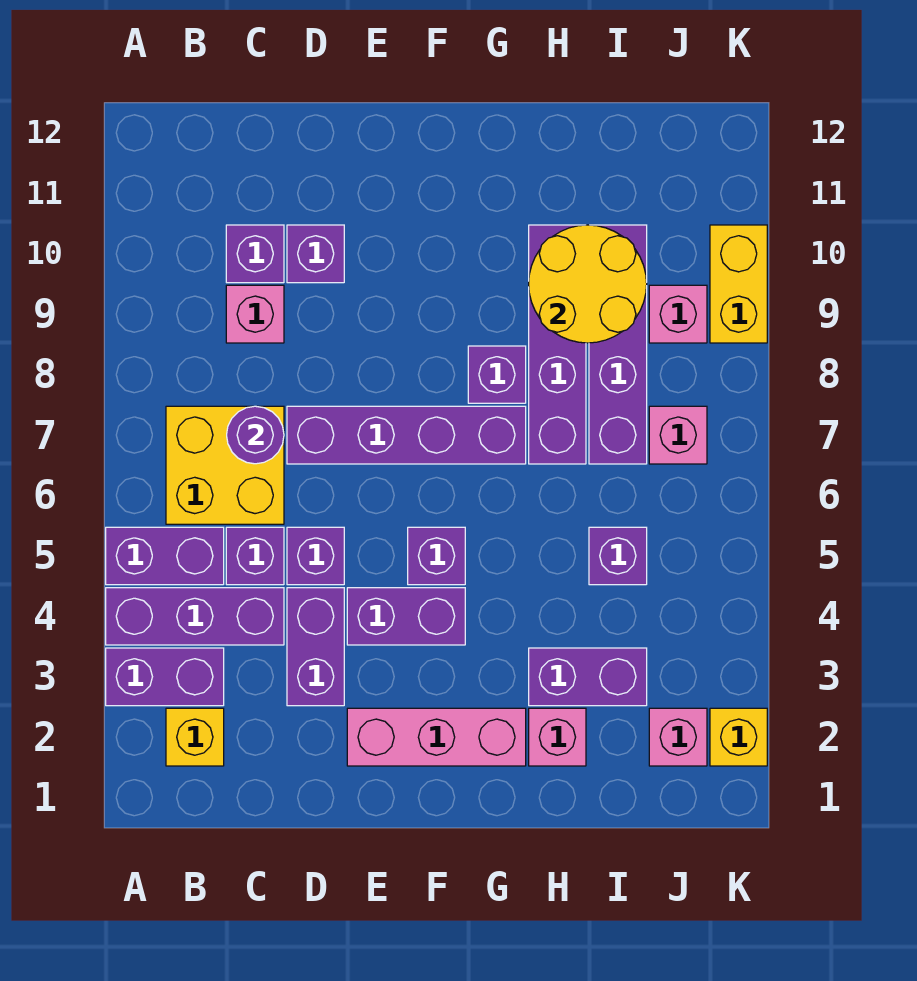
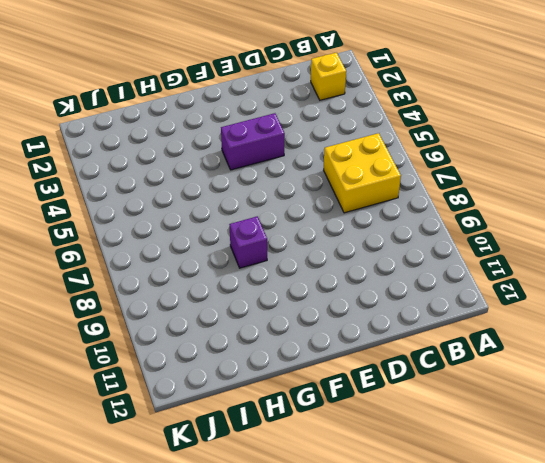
none -> purple 1x2 brick [106,648,224,706]
none -> purple 1x3 brick [106,588,284,645]
none -> purple 1x2 brick [106,527,224,585]

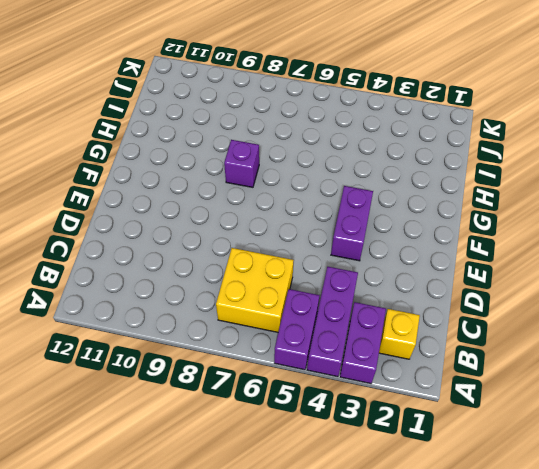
none -> purple 1x1 brick [226,527,284,585]
none -> pink 1x1 brick [226,285,284,343]
none -> purple 1x1 brick [226,225,284,283]

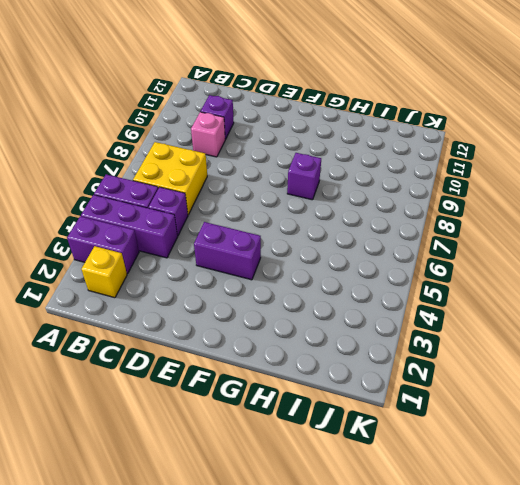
none -> purple 1x2 brick [287,588,344,706]
none -> purple 1x1 brick [287,527,344,585]
none -> purple 1x4 brick [287,406,526,464]

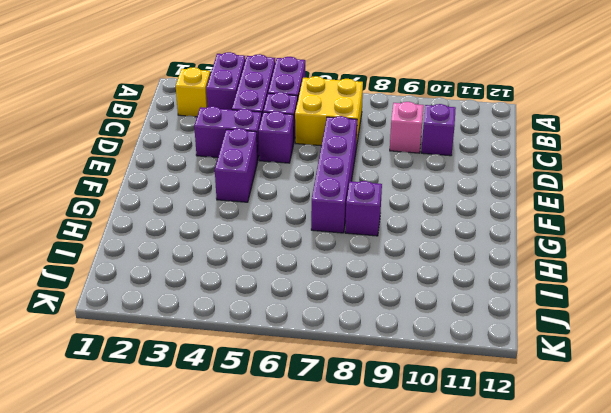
none -> purple 1x1 brick [287,225,344,283]
none -> pink 1x3 brick [347,708,526,766]
none -> purple 1x1 brick [408,527,465,585]

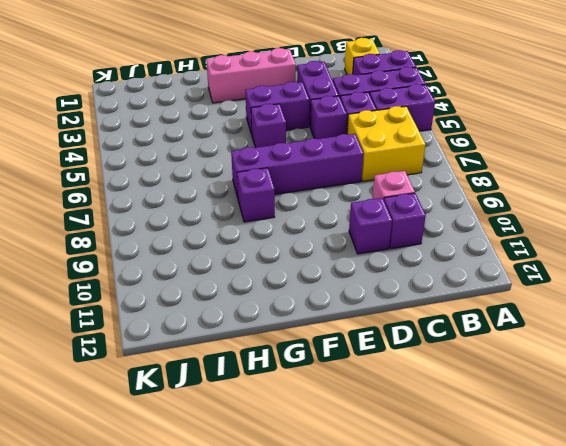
none -> pink 1x1 brick [529,708,586,766]
none -> purple 1x2 brick [529,648,647,706]
none -> purple 1x4 brick [529,225,586,464]

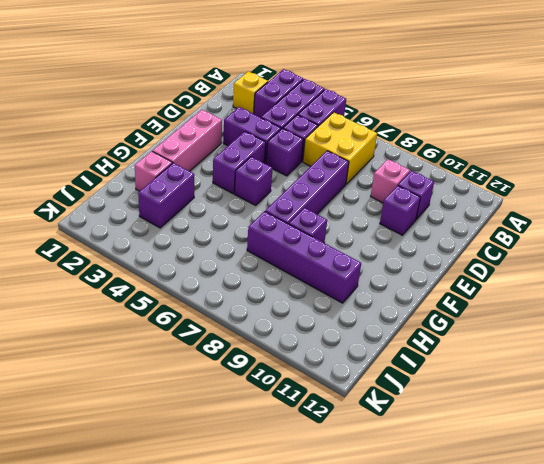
none -> purple 1x1 brick [589,527,647,585]
none -> purple 1x4 brick [589,225,647,464]
none -> pink 1x1 brick [649,708,707,766]

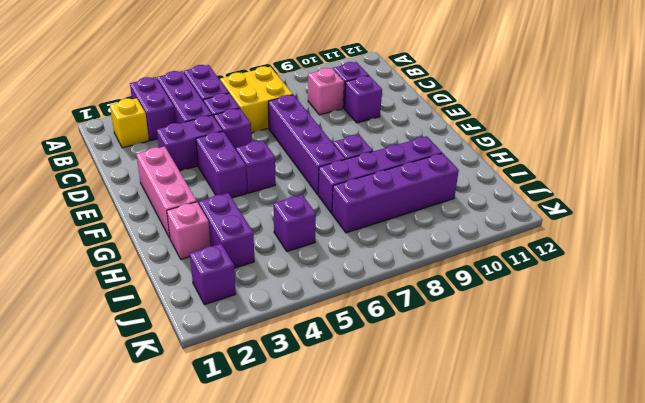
purple 1x1 brick [190,244,236,305] -> pink 1x1 brick [649,708,707,766]
none -> pink 1x1 brick [649,406,707,464]
none -> pink 1x1 brick [649,285,707,343]
none -> yellow 1x1 brick [710,708,767,766]

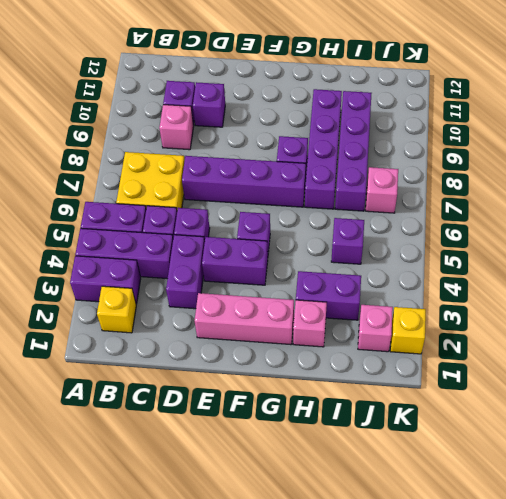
none -> pink 1x1 brick [649,285,707,343]
none -> yellow 1x2 brick [710,225,767,343]
none -> purple 1x1 round brick [227,406,284,464]

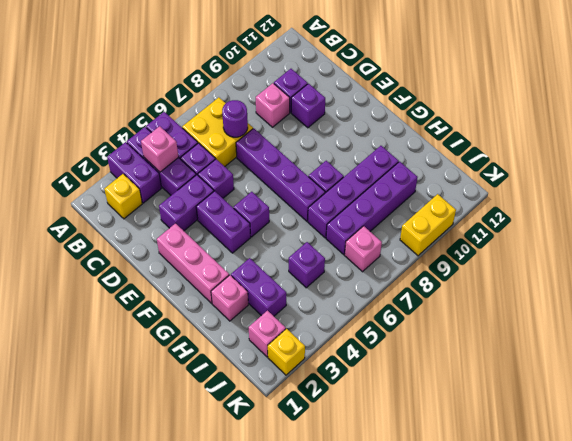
pink 1x1 brick [141,126,178,172] -> pink 1x1 brick moved to [649,285,707,343]
none -> yellow 2x2 round brick [529,225,647,343]

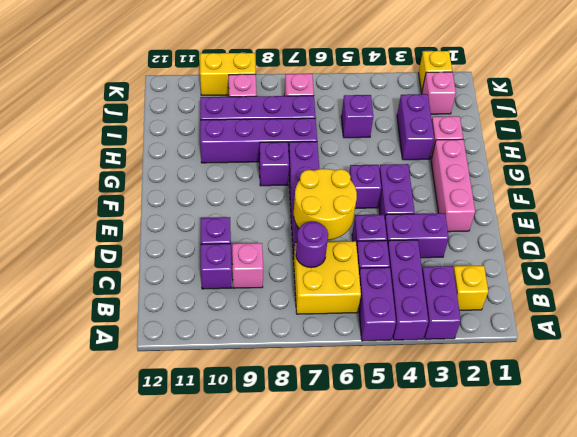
yellow 2x2 round brick [294,169,357,240] -> yellow 2x2 round brick moved to [529,225,647,343]

